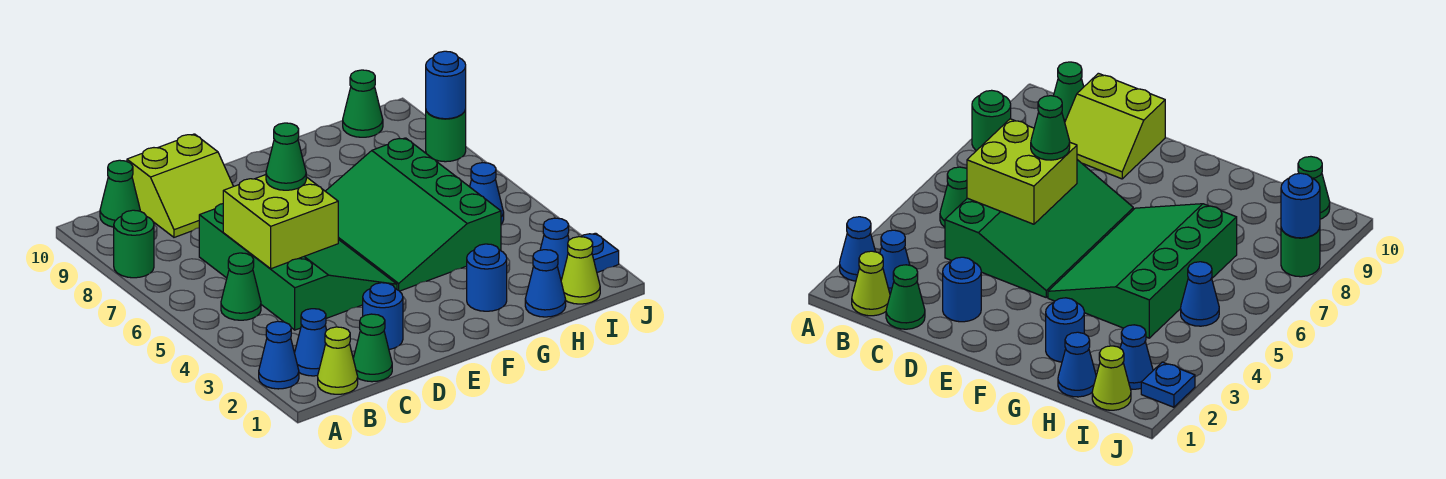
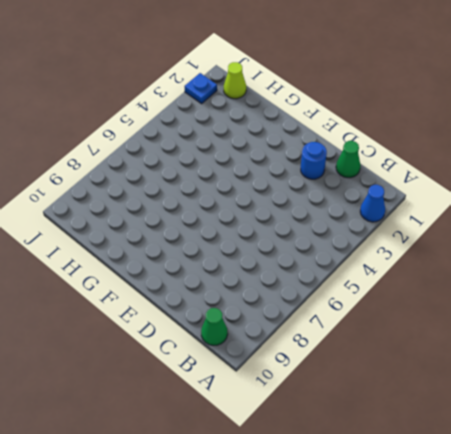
none -> green 1x1 round brick [114,210,154,278]
none -> lime 1x1 cone [318,327,358,394]
none -> blue 1x1 cone [294,309,327,376]

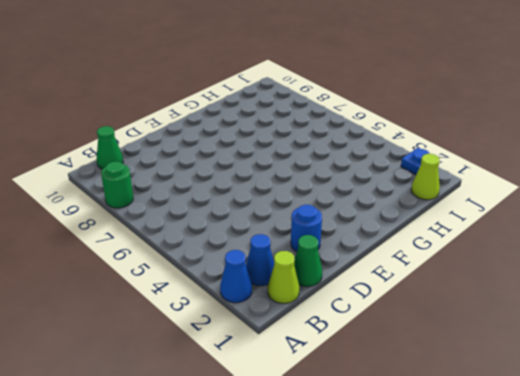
none -> green 1x1 cone [221,253,261,320]
none -> green 3x4 slope [199,204,397,330]
none -> lime 2x2 slope [127,134,233,237]

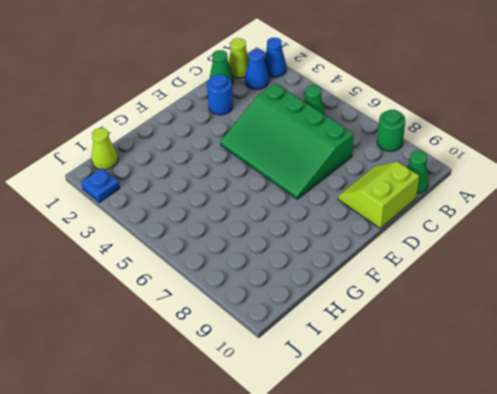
none -> green 3x4 slope [325,138,501,291]
none -> blue 1x1 round brick [467,244,507,311]
none -> blue 1x1 cone [525,250,566,317]

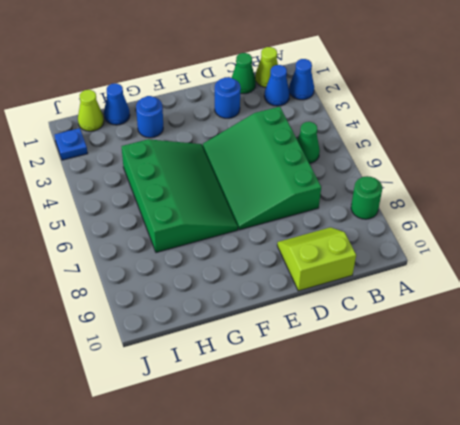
none -> green 1x1 cone [100,160,140,227]
none -> blue 1x1 cone [540,218,569,280]
none -> blue 1x1 cone [470,163,504,224]

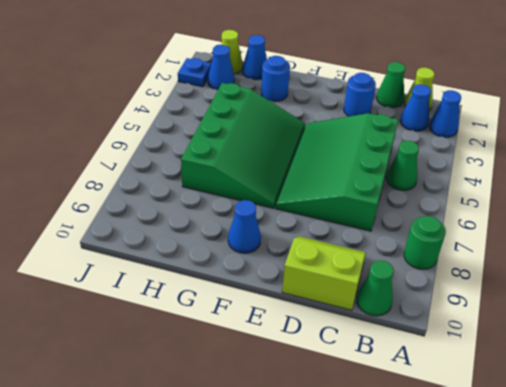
blue 1x1 cone [228,200,261,253] -> blue 1x1 cone moved to [470,163,504,224]
none -> green 1x1 cone [343,70,383,137]
none -> green 1x1 round brick [426,110,466,162]
none -> lime 2x2 brick [223,175,338,269]

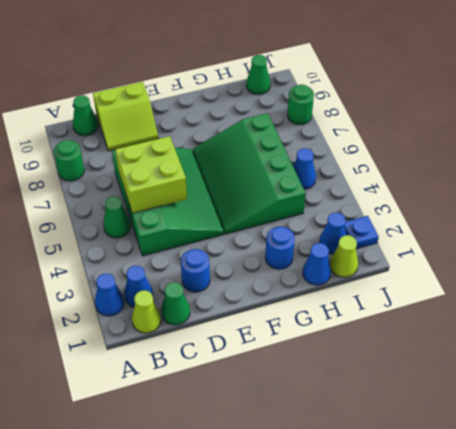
none -> blue 1x1 round brick [426,51,466,119]
none -> green 1x1 cone [266,123,306,190]

